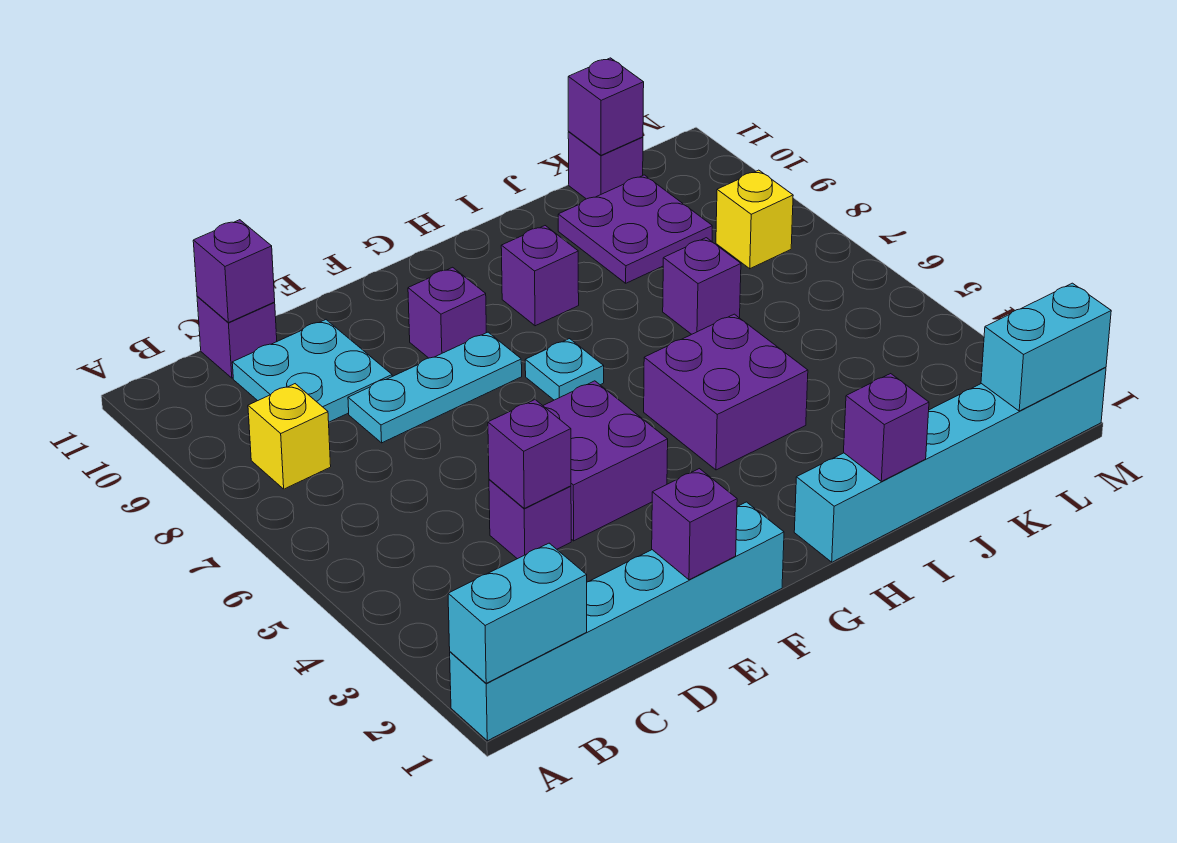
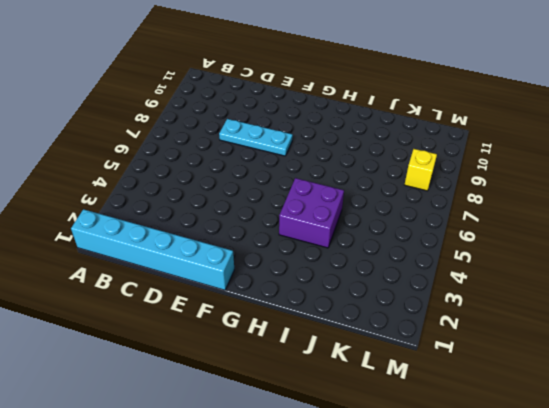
none -> yellow 1x1 brick [248,384,331,489]
none -> cyan 2x2 plate [232,320,392,422]
none -> purple 1x1 brick [197,296,277,378]

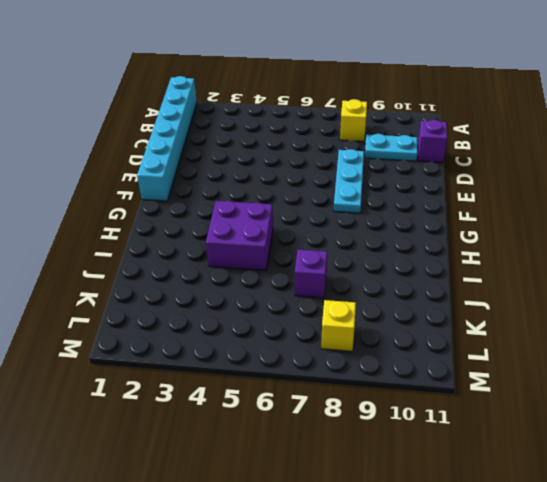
cyan 1x2 plate [365,134,418,161] -> cyan 2x2 plate [232,320,392,422]
none -> purple 1x1 brick [489,479,571,559]
none -> purple 2x2 brick [543,381,668,541]
none -> purple 1x1 brick [408,267,486,358]

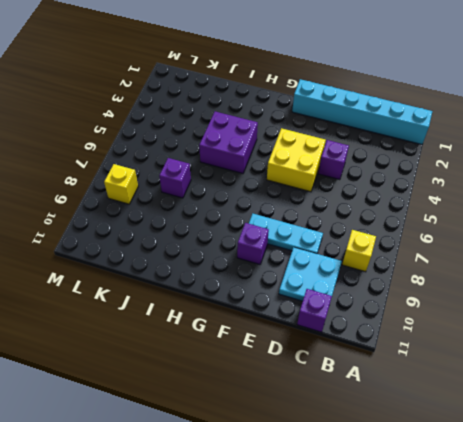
yellow 2x2 brick [267,128,326,192] -> purple 2x2 brick [543,381,668,541]
none -> cyan 1x1 plate [525,339,604,400]
none -> cyan 1x6 brick [794,367,1106,562]
none -> purple 1x1 brick [501,226,579,326]

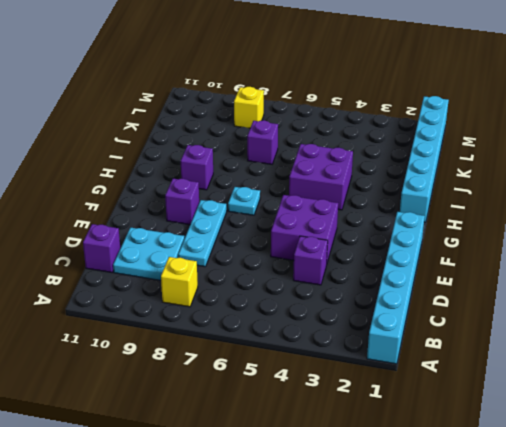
none -> purple 2x2 plate [558,175,712,283]
none -> purple 1x1 brick [568,132,643,199]
none -> cyan 1x2 brick [448,543,587,683]

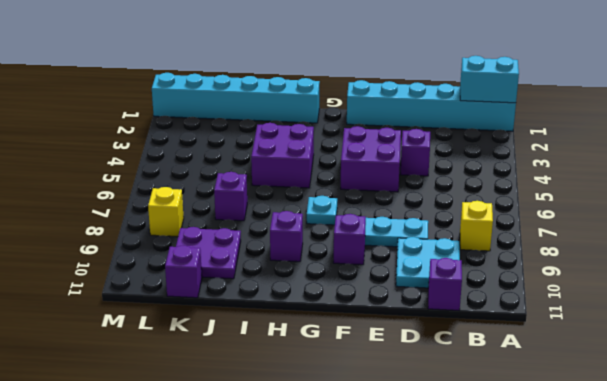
none -> purple 1x1 brick [193,220,275,323]
none -> purple 1x1 brick [488,400,571,508]
none -> purple 1x1 brick [652,469,737,580]

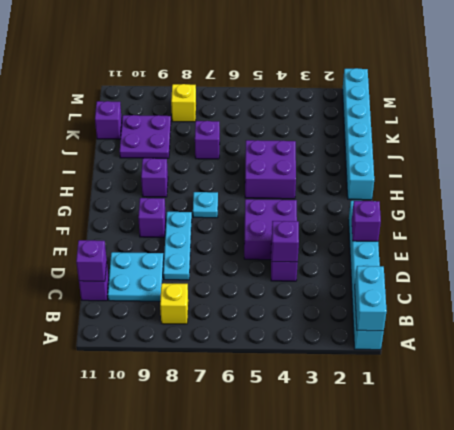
none -> purple 1x1 brick [844,374,929,482]
none -> purple 1x1 brick [568,58,644,155]
none -> cyan 1x2 brick [981,283,1111,411]

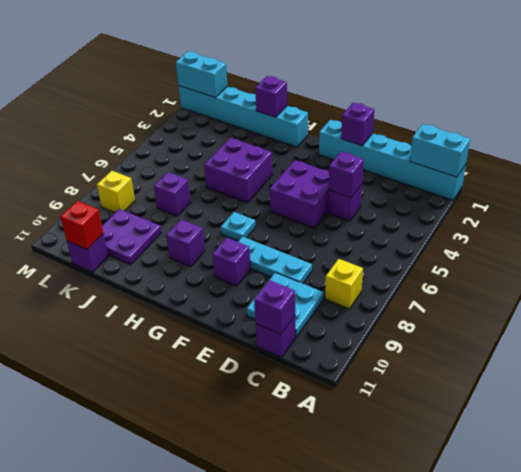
red 1x1 brick [61,201,104,249] -> purple 1x1 brick [568,58,644,155]

